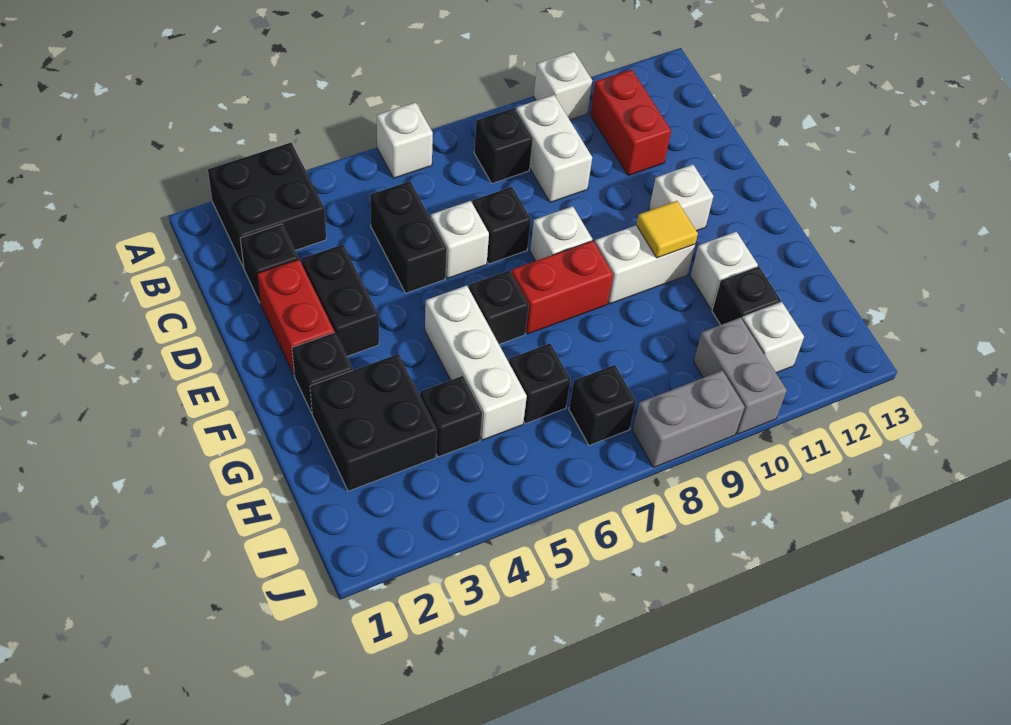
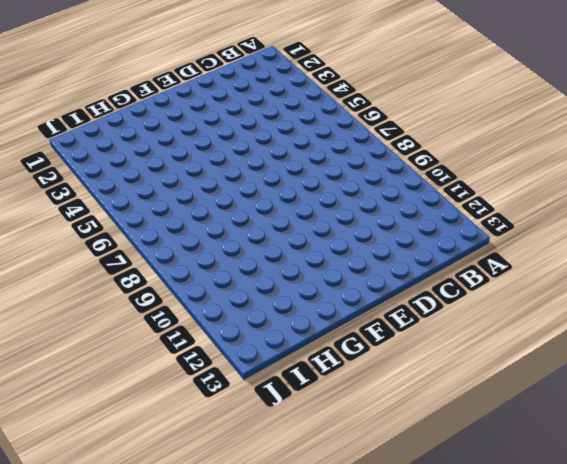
none -> black 2x2 brick [208,143,326,268]
none -> white 1x1 brick [377,102,433,178]
none -> white 1x1 brick [534,52,592,120]

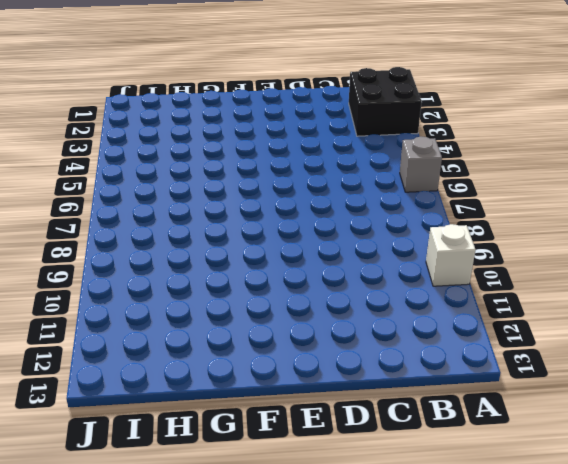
grey 1x1 brick [400,137,442,192] -> white 1x1 brick [377,102,433,178]
none -> black 1x1 brick [474,108,533,183]
none -> white 1x2 brick [516,95,592,202]
none -> red 1x2 brick [590,69,671,175]

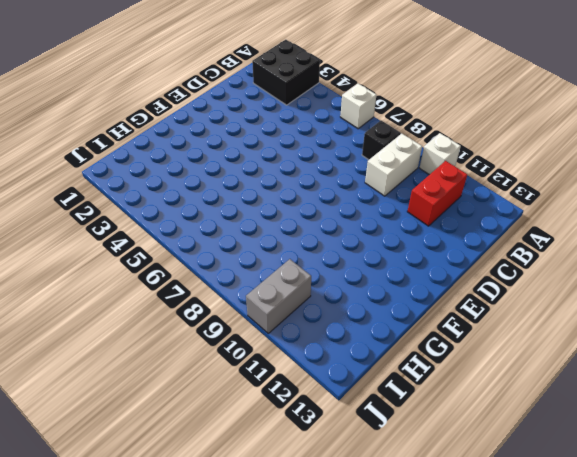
none -> black 1x1 brick [240,224,299,302]
none -> black 1x2 brick [370,181,447,293]
none -> red 1x2 brick [257,259,334,375]

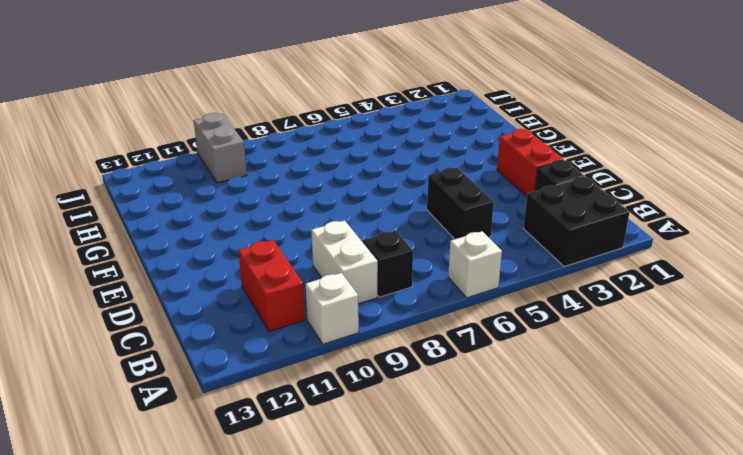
none -> black 1x2 brick [301,244,379,356]
none -> white 1x1 brick [431,201,489,279]
none -> black 1x1 brick [473,187,531,264]

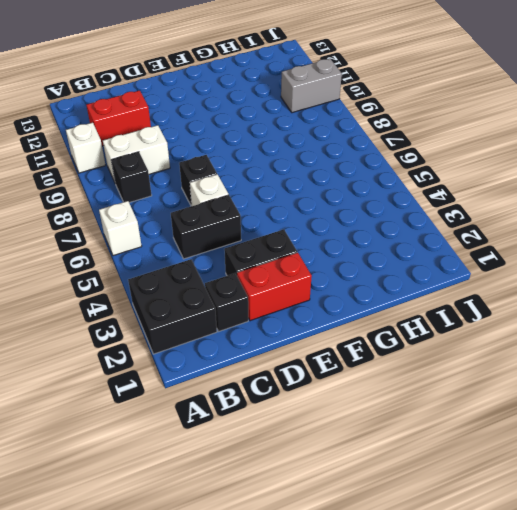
none -> white 1x1 brick [530,206,592,261]
none -> white 1x1 brick [649,165,713,231]
none -> black 1x1 brick [292,332,353,413]

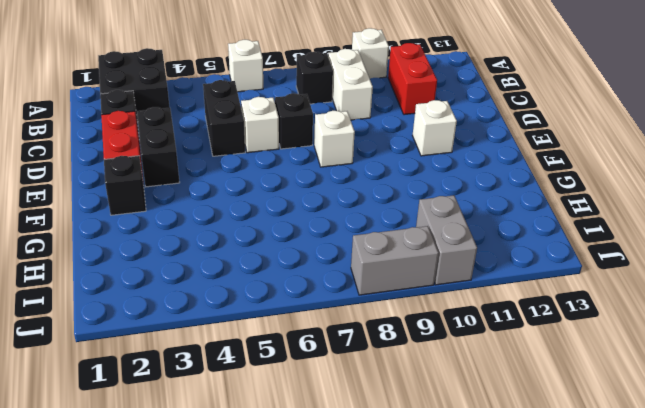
none -> white 1x3 brick [425,286,527,440]
none -> black 1x1 brick [469,270,529,344]
none -> red 1x2 brick [511,241,613,334]

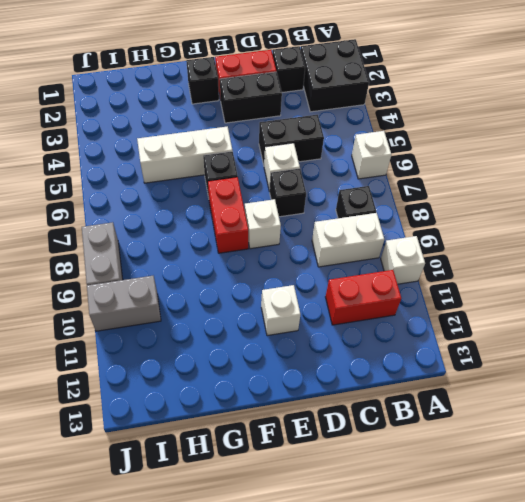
none -> white 1x2 brick [595,225,695,304]
none -> black 2x2 brick [310,354,437,491]
none -> white 1x1 brick [691,232,758,309]

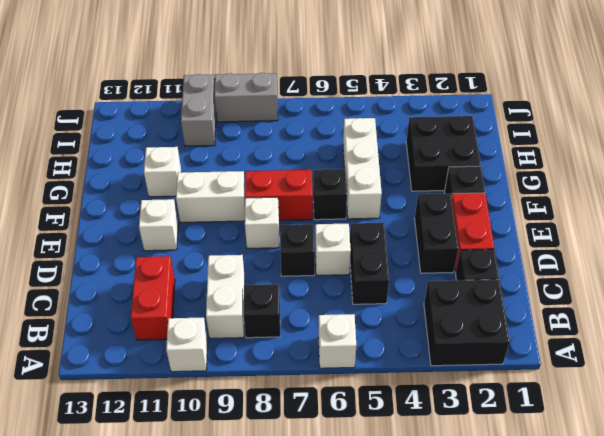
none -> black 1x1 brick [420,376,482,457]
none -> black 1x1 brick [509,343,571,424]
none -> black 1x1 brick [712,266,781,325]

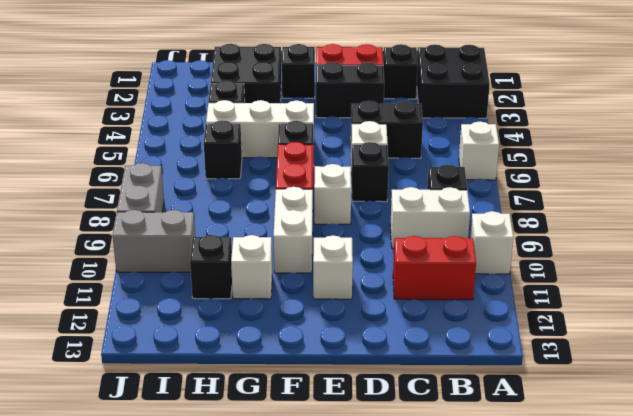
none -> black 1x1 brick [569,365,636,445]
none -> white 1x1 brick [742,302,804,373]
none -> yellow 1x1 tile [636,201,698,258]

